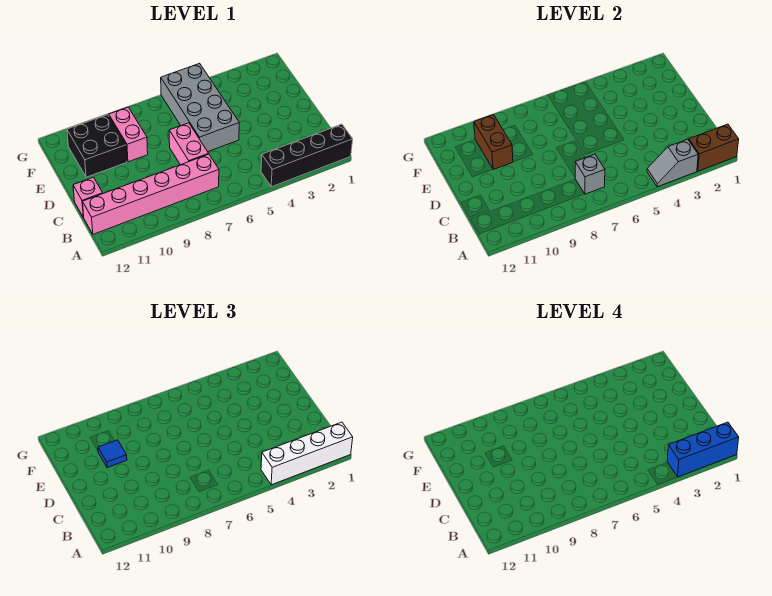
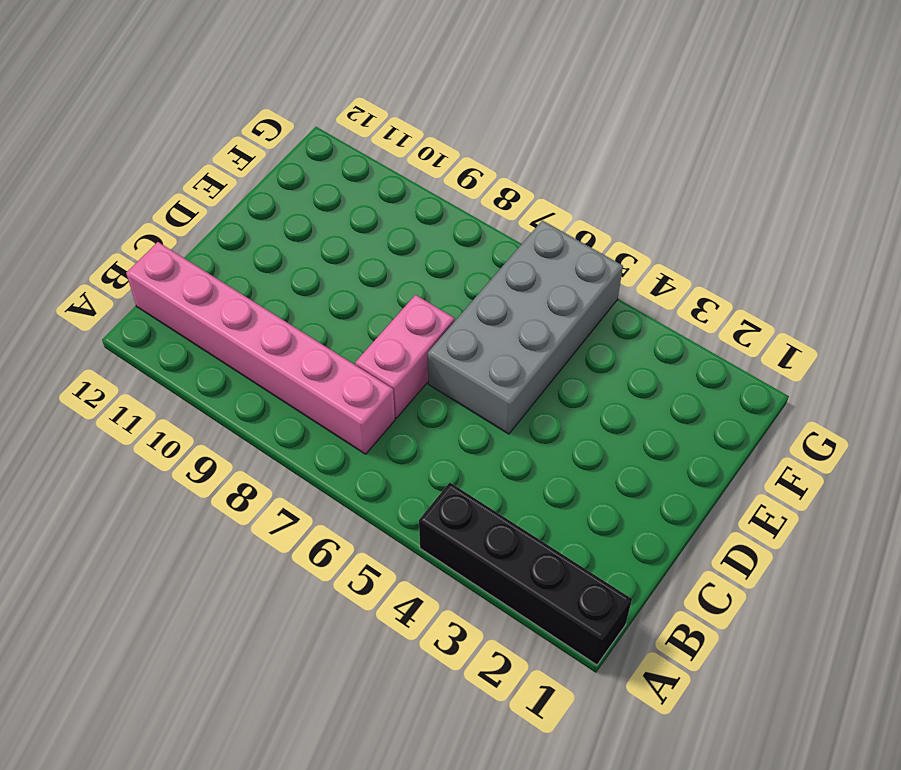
none -> pink 1x1 brick [73,177,103,218]
none -> pink 1x2 brick [109,107,148,162]
none -> black 2x2 brick [67,115,127,177]

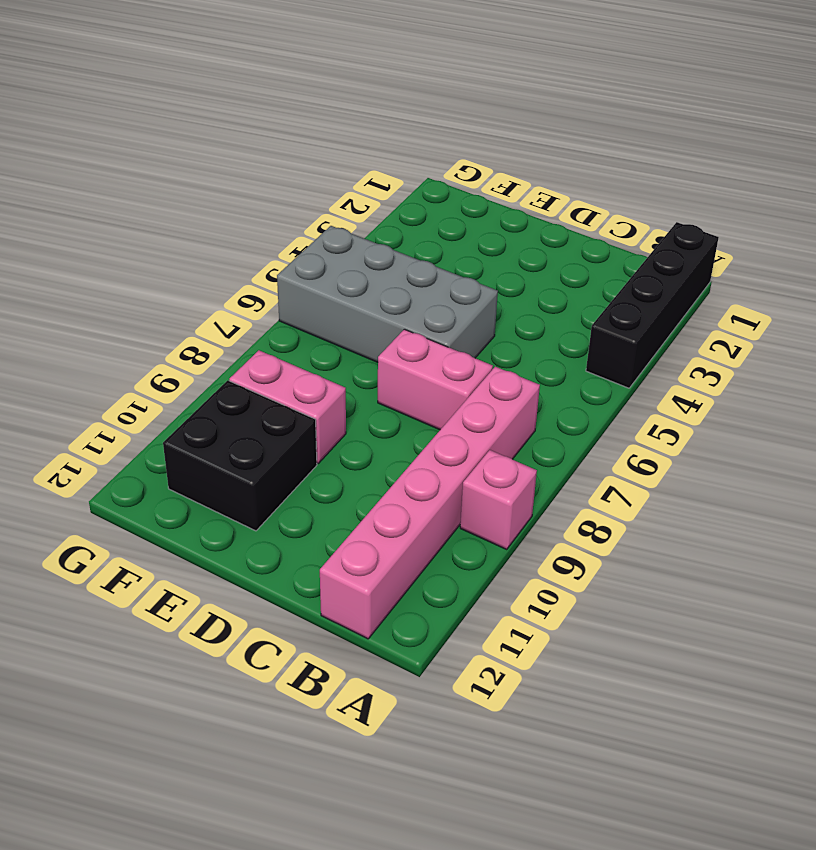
pink 1x1 brick [460,450,537,549] -> pink 1x1 brick moved to [73,177,103,218]
none -> brown 1x2 brick [689,124,739,171]
none -> grey 1x2 slope [647,139,698,187]
none -> grey 1x1 brick [575,154,605,194]

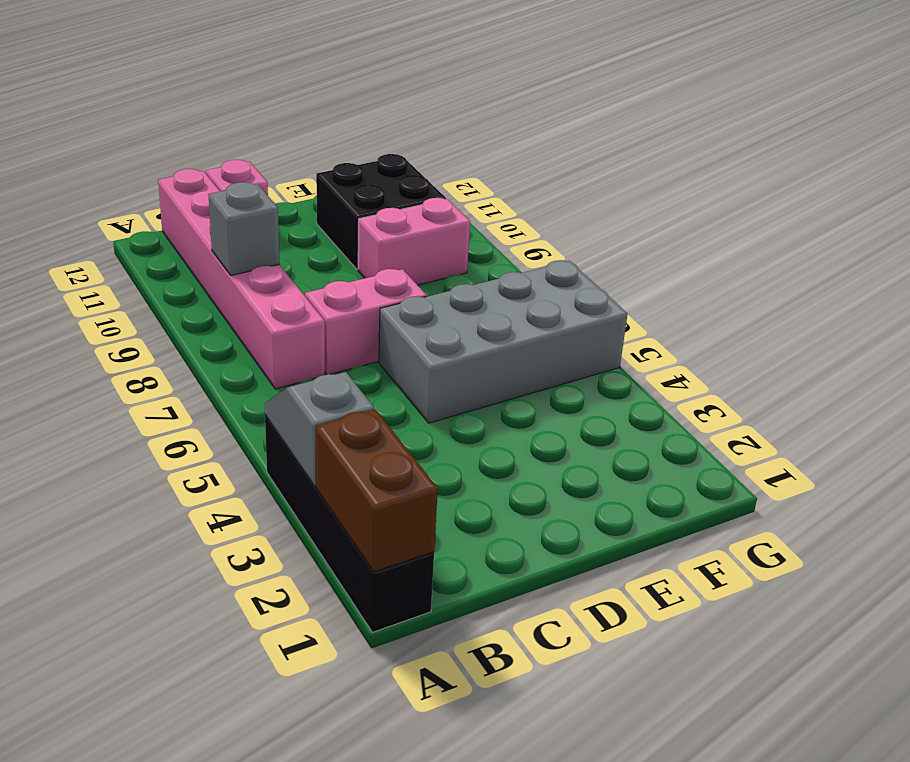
grey 1x1 brick [208,182,280,275] -> grey 1x1 brick moved to [575,154,605,194]
none -> brown 1x2 brick [474,115,513,170]
none -> white 1x4 brick [261,422,353,485]
none -> blue 1x1 tile [98,440,127,468]

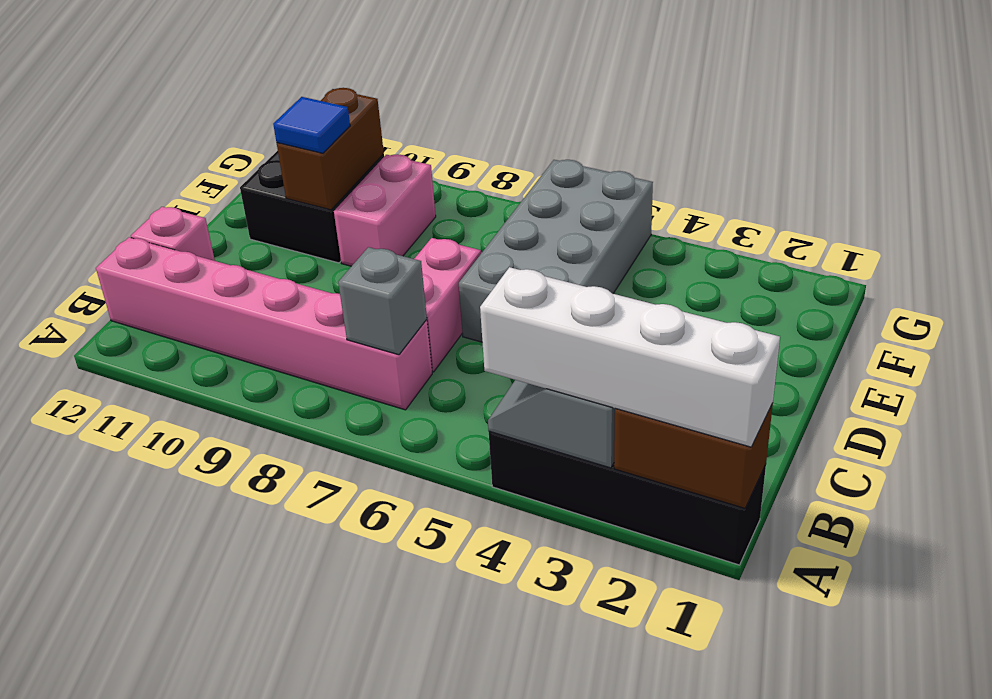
none -> blue 1x3 brick [667,422,739,477]

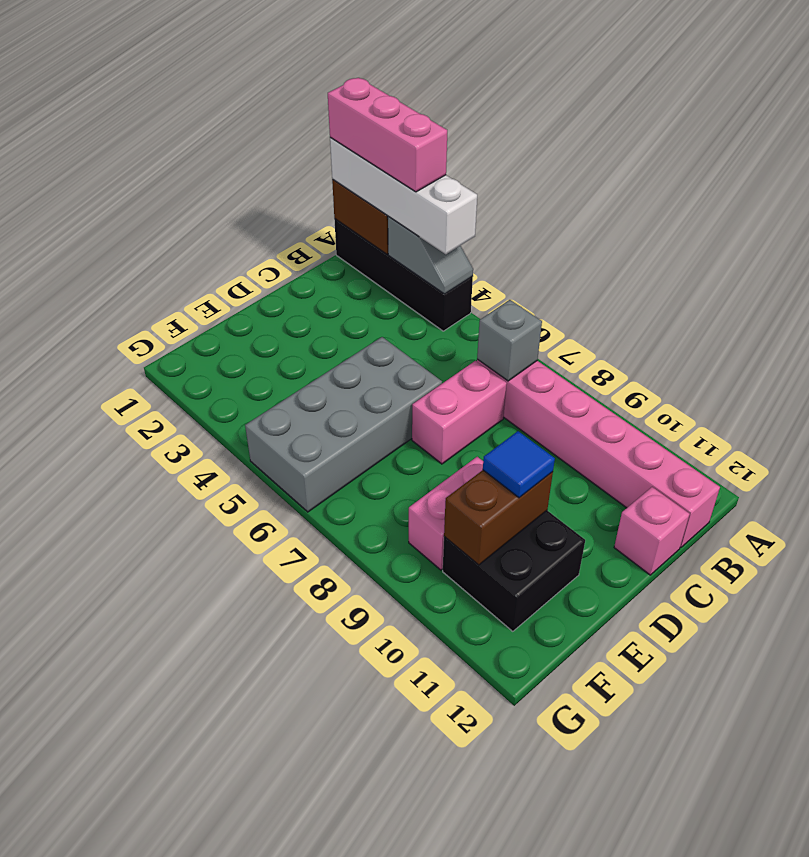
pink 1x3 brick [328,78,447,192] -> blue 1x3 brick [667,422,739,477]

